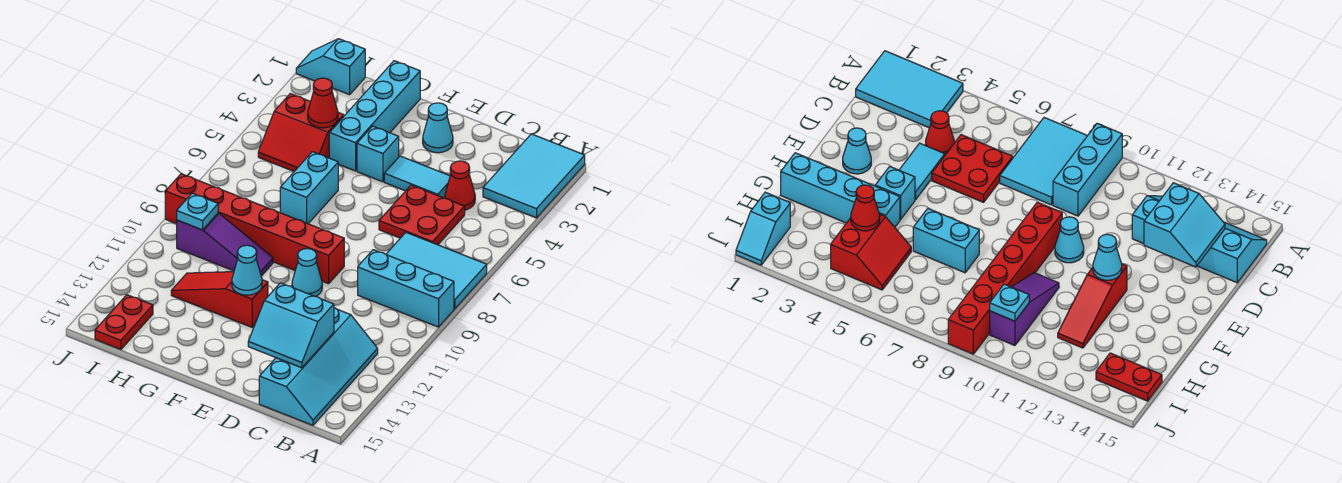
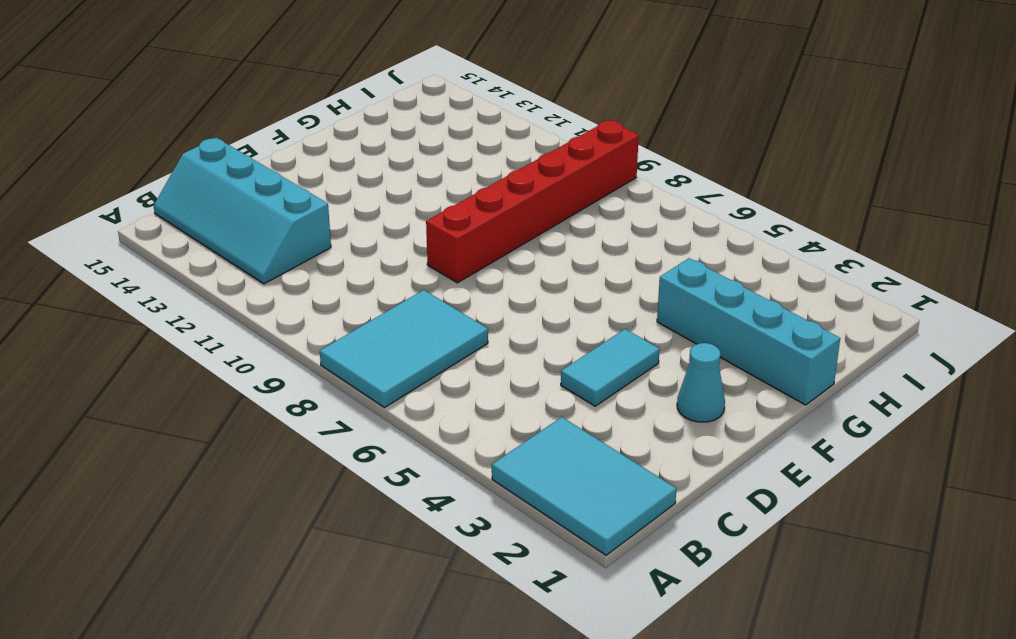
none -> cyan 1x3 brick [358,250,454,327]
none -> red 1x1 cone [445,161,475,210]
none -> red 2x2 plate [379,185,465,245]

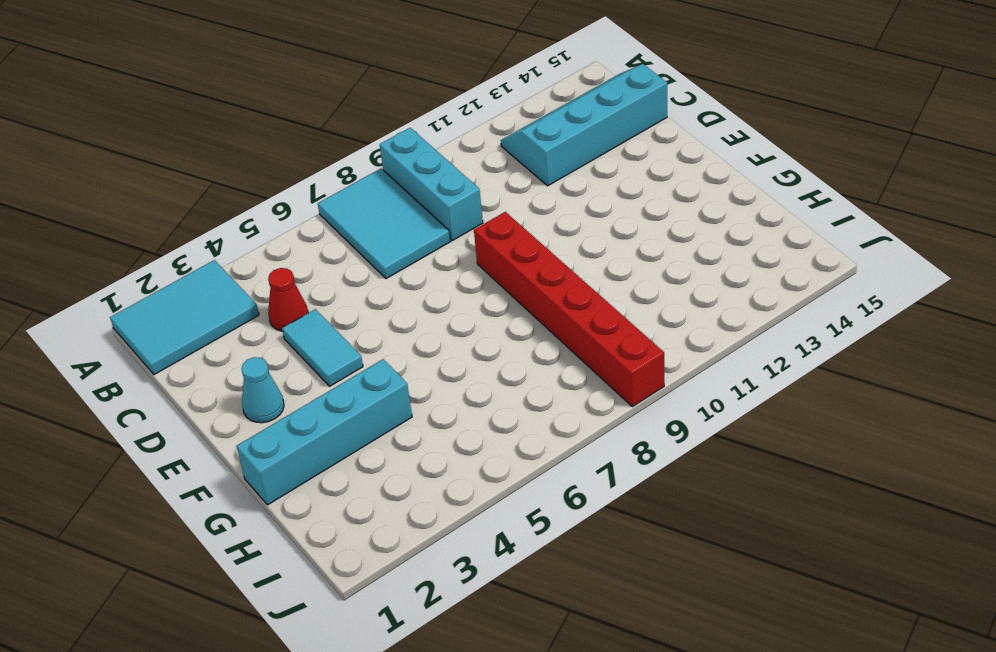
none -> red 2x2 plate [379,185,465,245]
none -> cyan 1x1 cone [292,248,322,297]
none -> cyan 1x1 brick [357,126,399,182]

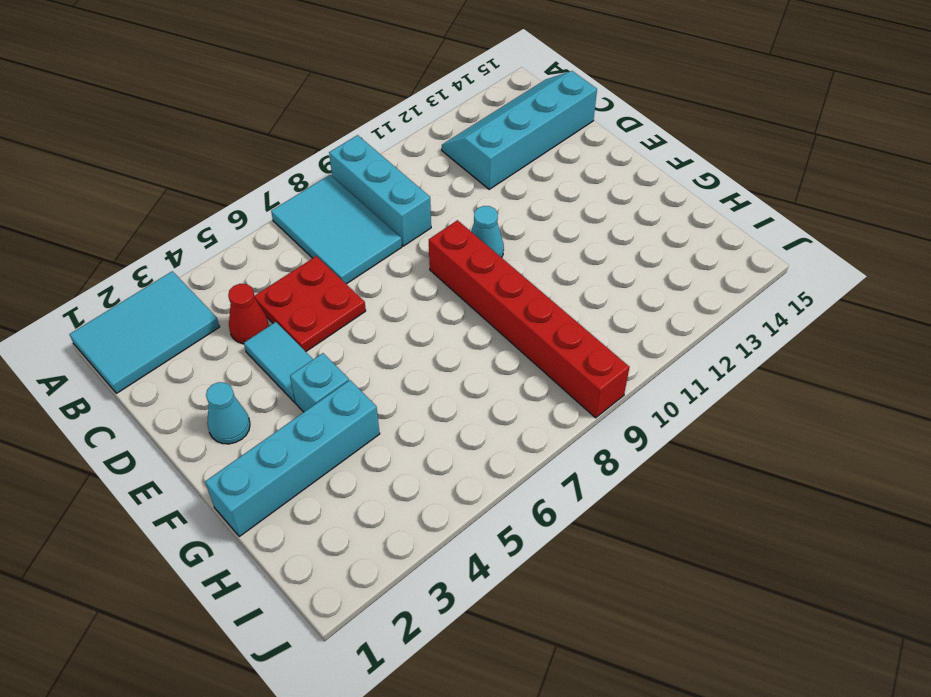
none -> red 1x3 slope [171,272,268,327]
none -> cyan 1x2 brick [280,152,338,224]
none -> purple 1x3 slope [177,213,273,276]

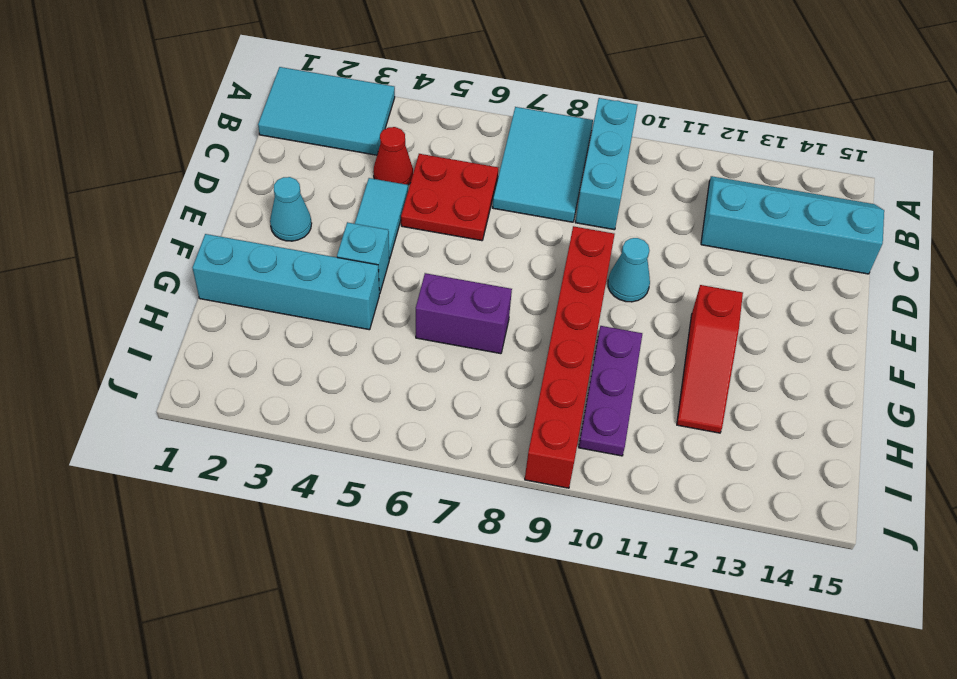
purple 1x2 brick [416,273,512,354] -> cyan 1x2 brick [280,152,338,224]
purple 1x3 plate [579,326,642,456] -> purple 1x3 slope [177,213,273,276]
none -> red 2x2 slope [258,94,344,171]
none -> cyan 1x2 slope [296,39,365,95]
none -> red 1x2 plate [95,295,153,350]

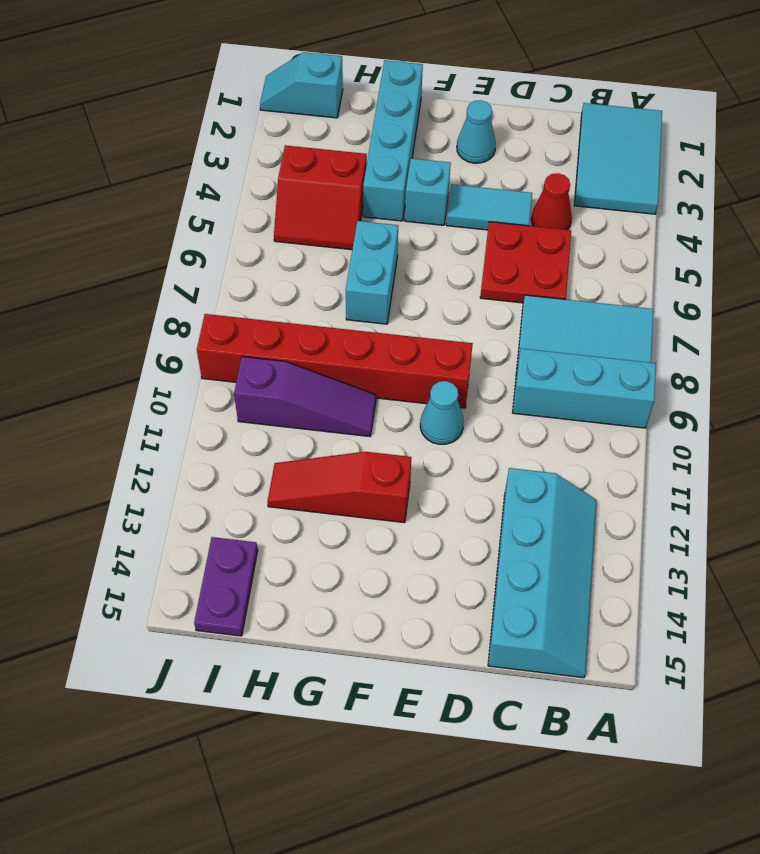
purple 1x2 plate [194,537,258,636] -> red 1x2 plate [95,295,153,350]
none -> cyan 2x2 slope [248,283,334,368]
none -> cyan 1x1 cone [232,245,262,295]
none -> red 1x1 cone [308,78,338,128]

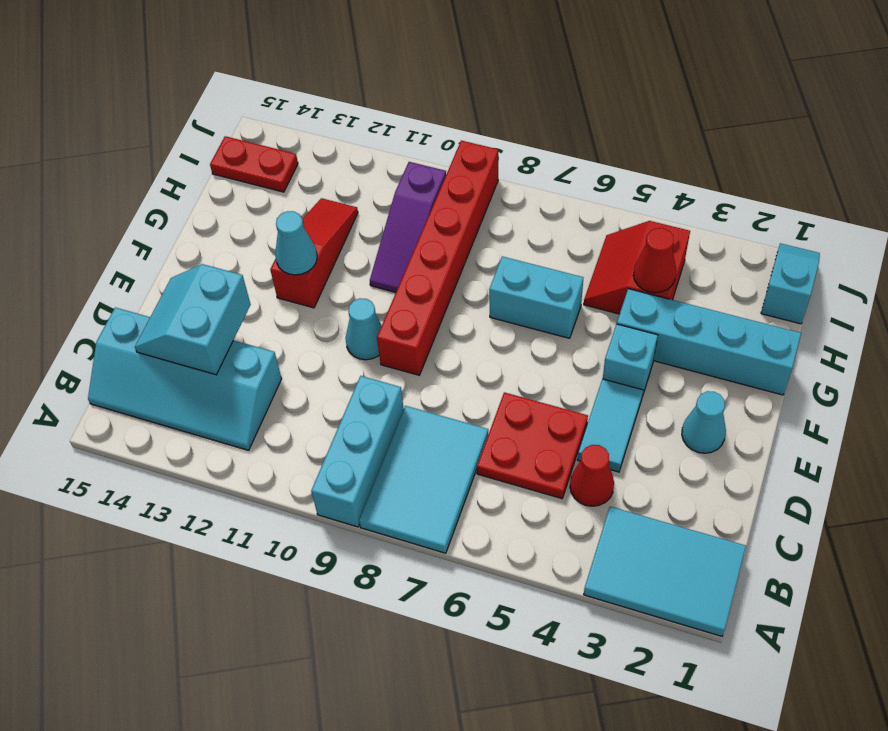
none -> cyan 1x1 plate [177,193,218,230]

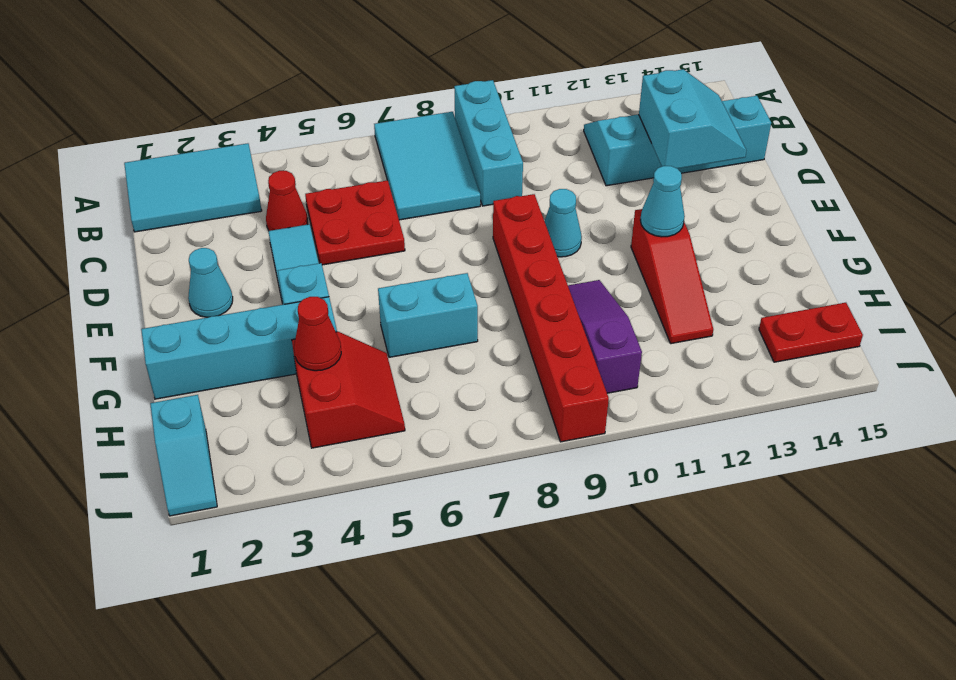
none -> cyan 1x1 plate [177,193,218,230]

